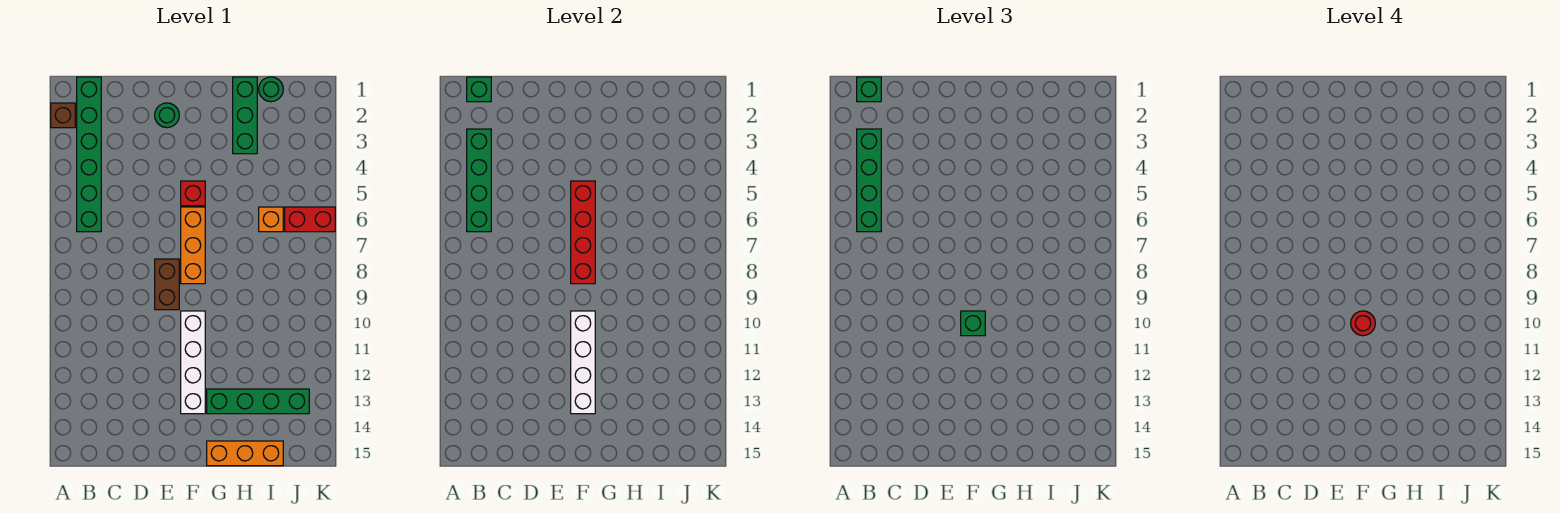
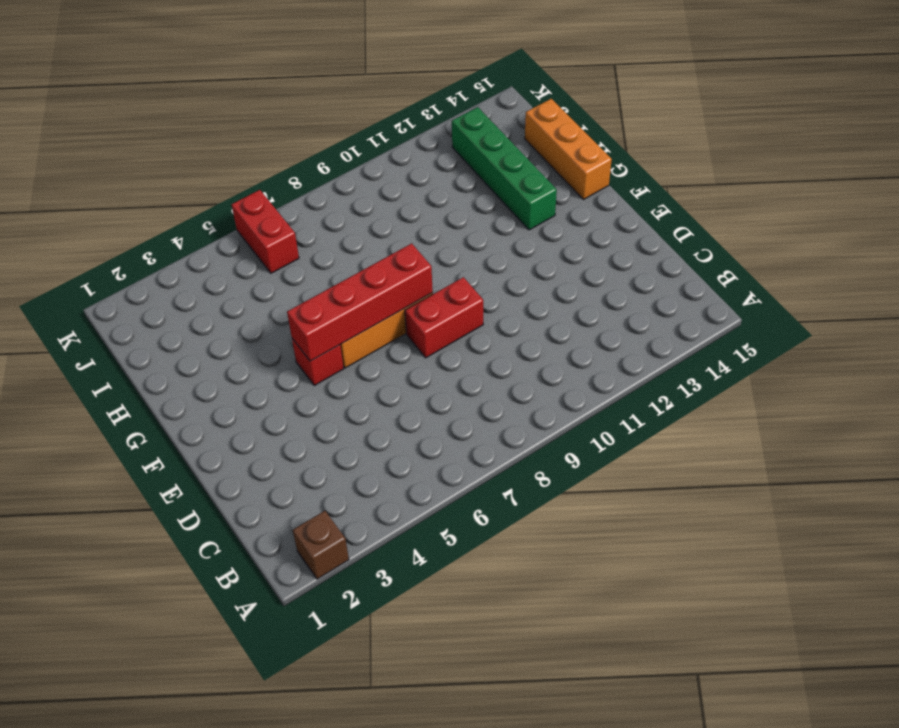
red 1x2 brick [405,277,483,358] -> brown 1x2 brick [155,259,179,310]
none -> green 1x6 brick [77,77,101,232]
none -> green 1x1 round brick [155,103,179,128]
none -> white 1x4 brick [181,311,205,414]

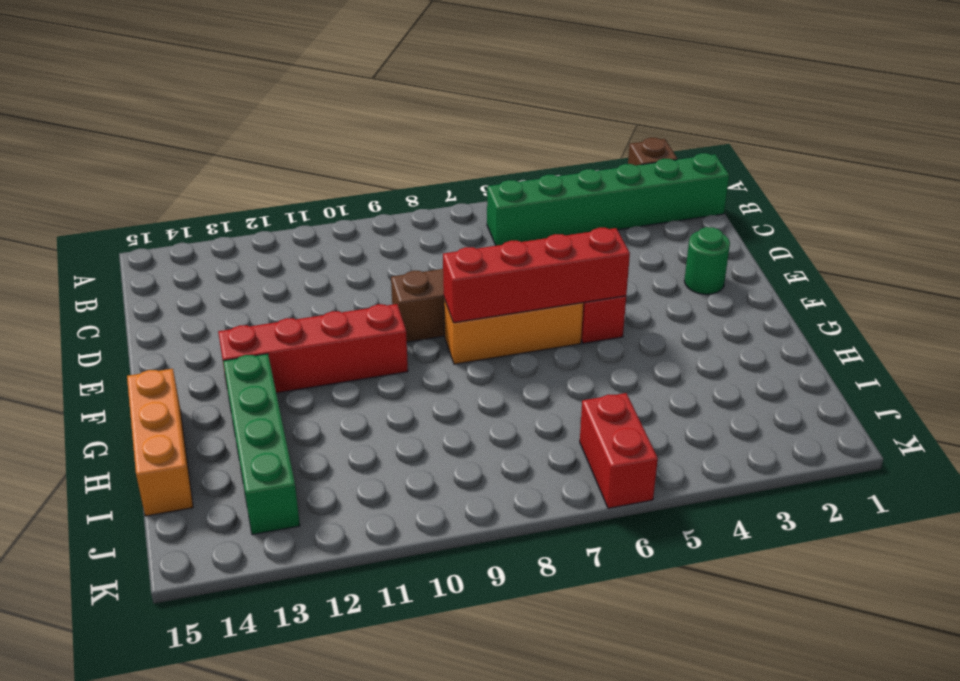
red 1x4 brick [218,304,408,393] -> white 1x4 brick [181,311,205,414]
none -> green 1x3 brick [233,77,257,154]
none -> green 1x1 round brick [259,77,283,102]
none -> orange 1x1 brick [259,207,283,232]

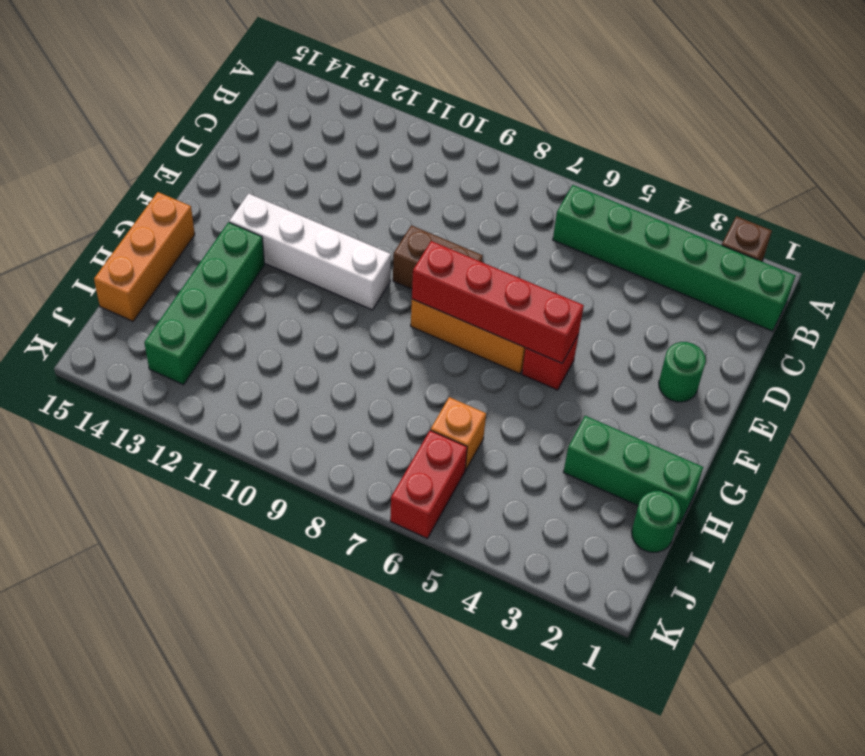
none -> green 1x1 brick [467,77,491,102]
none -> green 1x4 brick [467,129,491,232]
none -> white 1x4 brick [571,311,595,414]

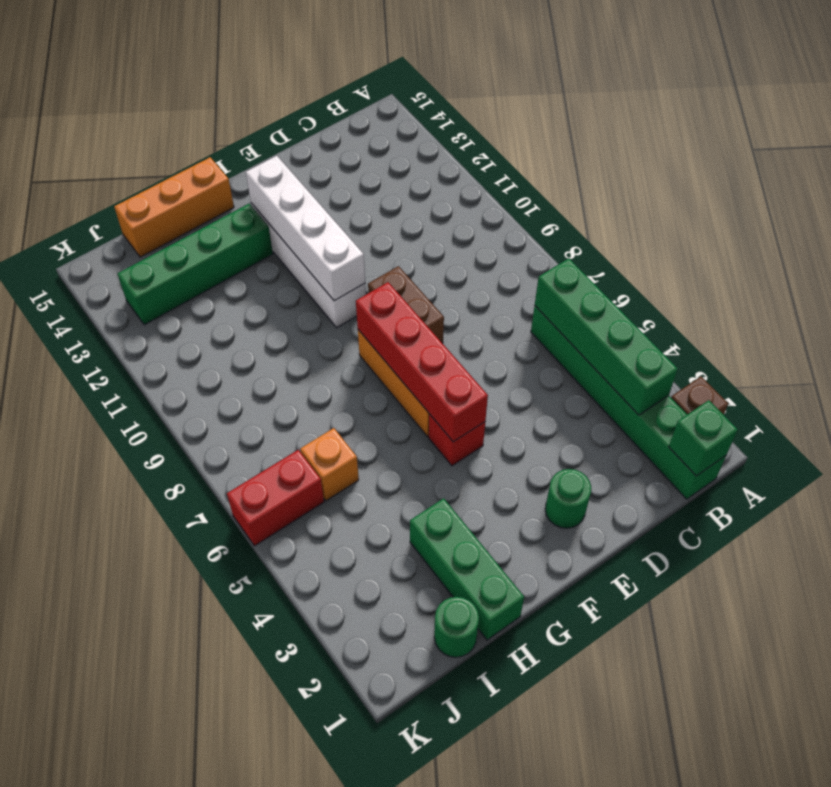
none -> green 1x1 brick [857,77,881,102]
none -> green 1x4 brick [857,129,881,232]
none -> green 1x1 brick [961,311,985,336]

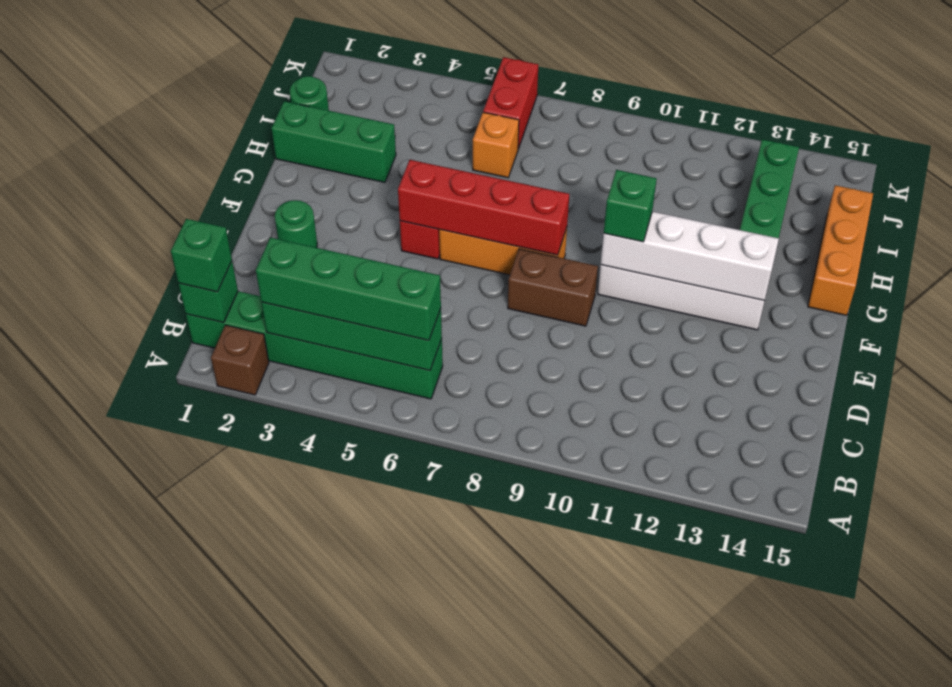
none -> red 1x1 round brick [1351,311,1375,336]

